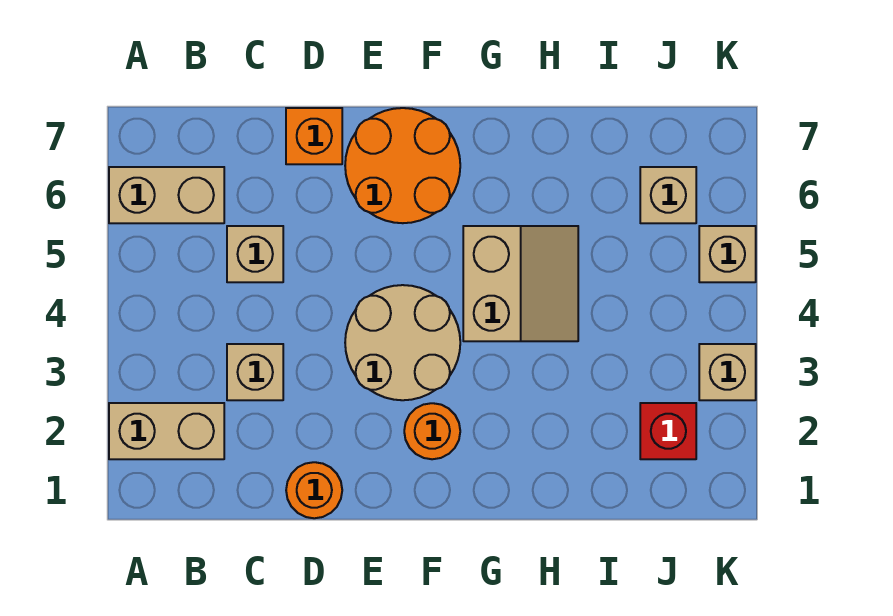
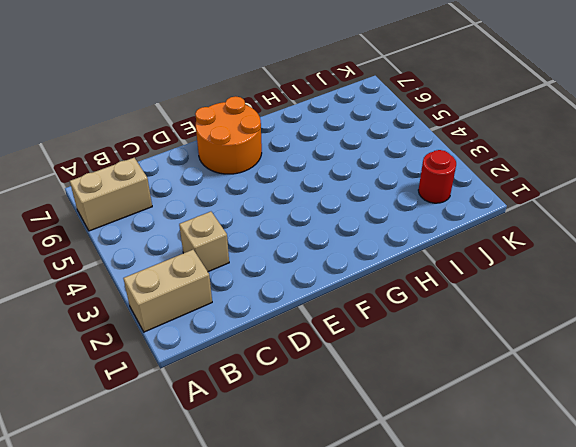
red 1x1 round brick [418,150,456,203] -> red 1x1 brick [640,403,696,459]
none -> tan 1x1 brick [227,226,283,282]
none -> orange 1x1 round brick [286,462,342,518]
none -> orange 1x1 brick [286,108,342,164]

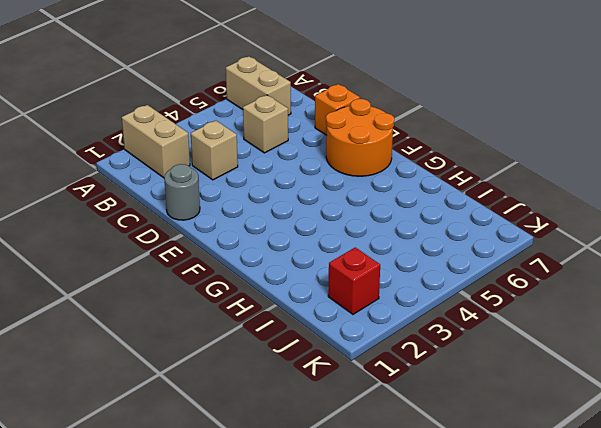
grey 1x1 round brick [164,164,200,220] -> orange 1x1 round brick [286,462,342,518]
none -> tan 2x2 round brick [345,285,460,400]
none -> orange 1x1 round brick [404,403,460,459]
none -> tan 2x2 slope [463,226,578,341]

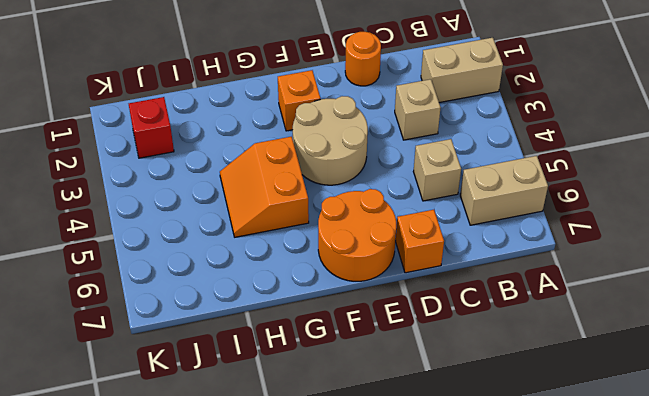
orange 1x1 brick [278,70,320,131] -> orange 1x1 round brick [404,403,460,459]
orange 2x2 slope [220,137,309,237] -> tan 2x2 slope [463,226,578,341]
none -> tan 1x1 brick [640,167,696,223]
none -> tan 1x1 brick [699,344,756,400]
none -> tan 1x1 brick [699,226,756,282]

